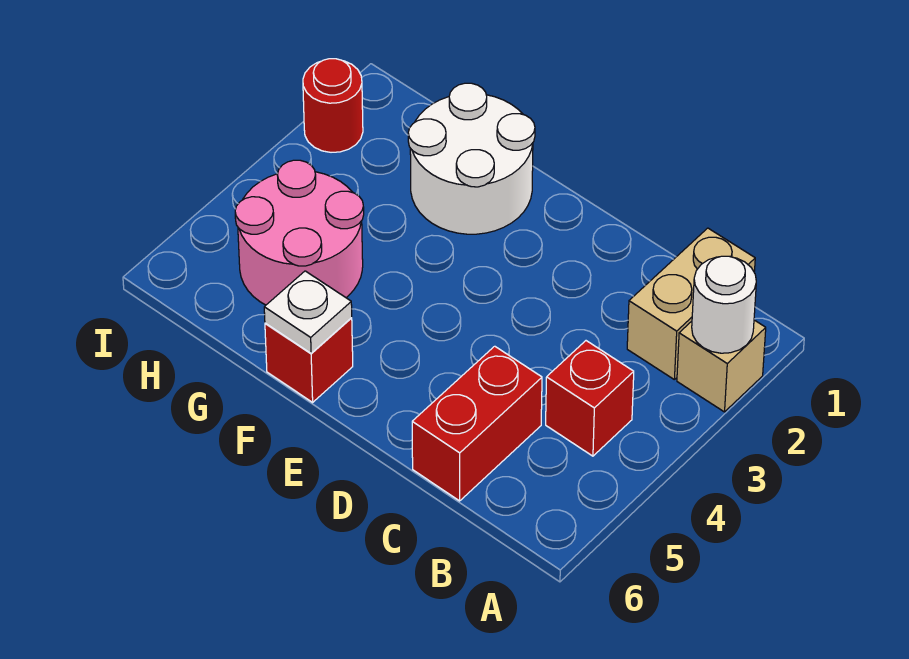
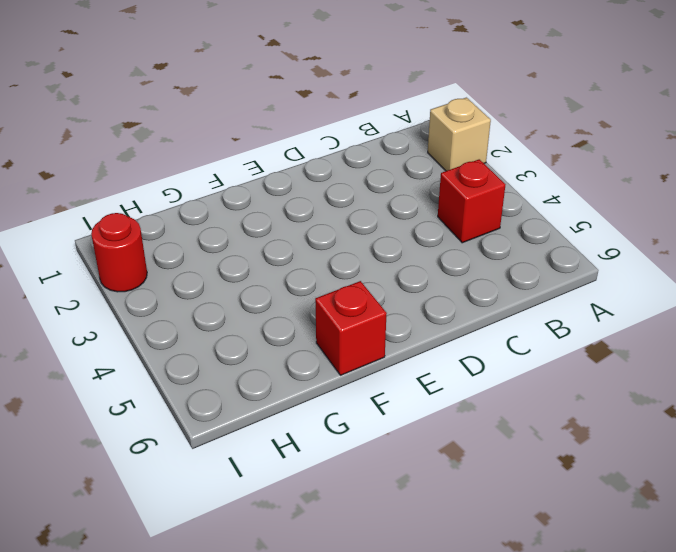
none -> tan 1x2 brick [627,228,755,379]
none -> red 1x2 brick [412,346,542,501]

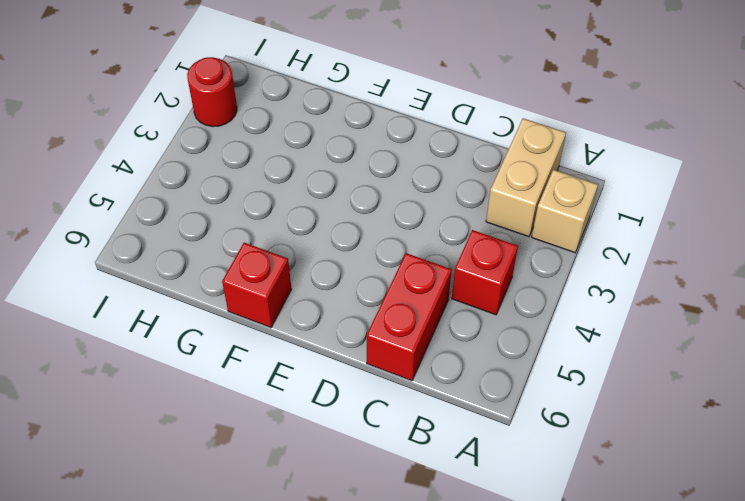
none -> white 2x2 round brick [408,83,535,234]
none -> pink 2x2 round brick [235,160,364,305]

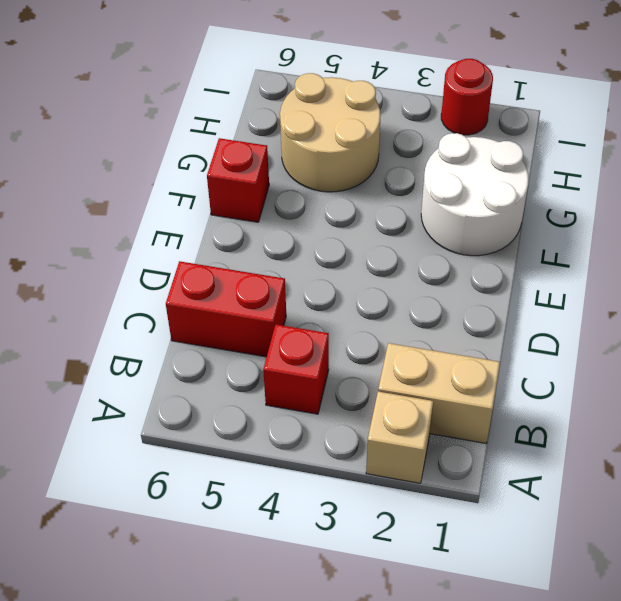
tan 2x2 round brick [280,73,381,192] -> pink 2x2 round brick [235,160,364,305]
none -> white 1x1 round brick [692,256,756,353]
none -> white 1x1 plate [264,271,352,353]

